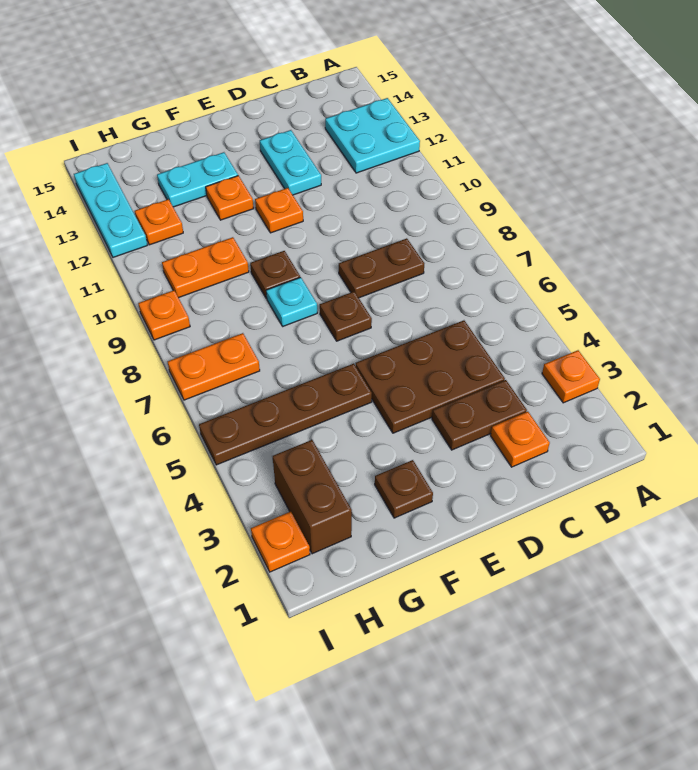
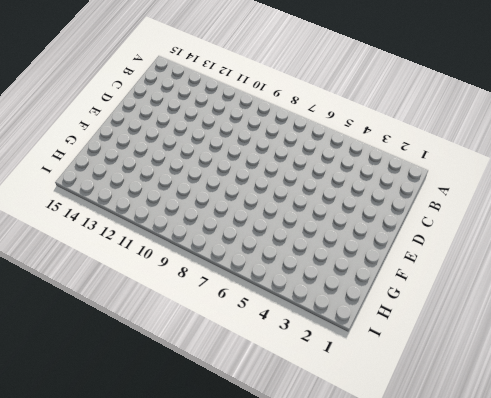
none -> orange 1x1 plate [542,350,600,403]
none -> cyan 2x2 plate [325,98,420,173]
none -> orange 1x1 plate [491,412,550,467]

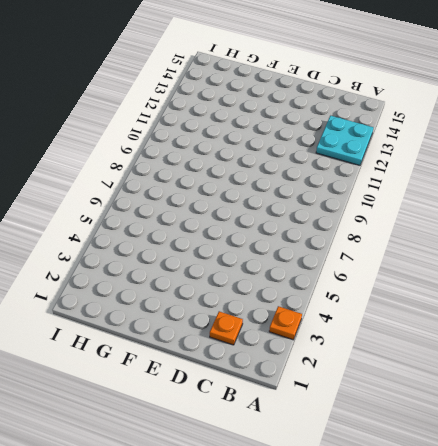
none -> brown 1x2 plate [432,380,527,450]
none -> brown 2x3 plate [356,320,505,433]
none -> brown 1x2 plate [339,238,424,298]

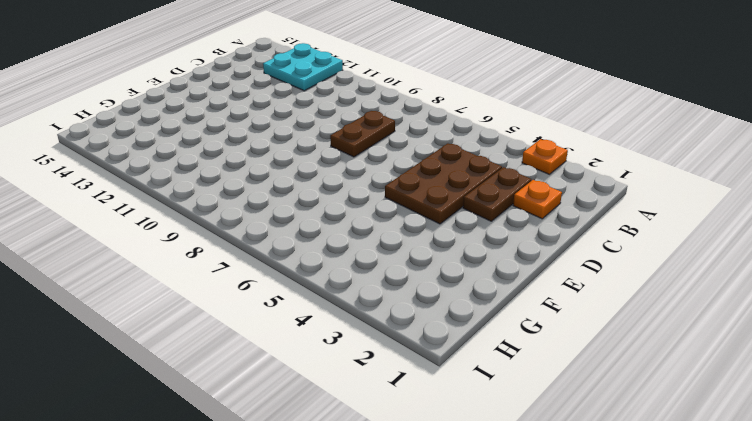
none -> cyan 1x2 plate [260,130,321,195]
none -> brown 1x1 plate [320,292,372,341]
none -> orange 1x1 plate [255,188,303,233]

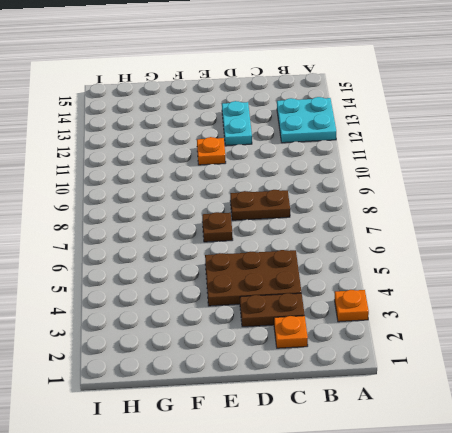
none -> brown 1x1 plate [375,460,433,518]
none -> brown 1x4 plate [199,364,372,465]
none -> cyan 1x1 plate [266,277,317,326]

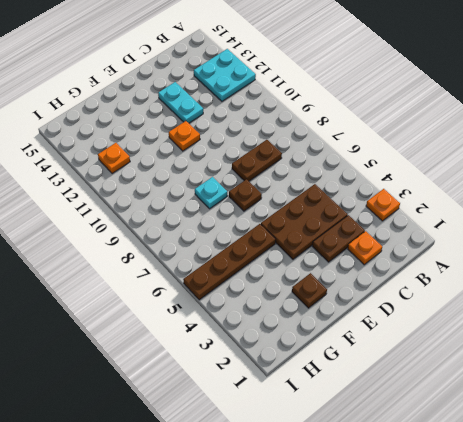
none -> brown 1x1 plate [250,251,300,299]
none -> orange 1x1 plate [206,176,254,220]
none -> cyan 1x2 plate [157,152,238,207]

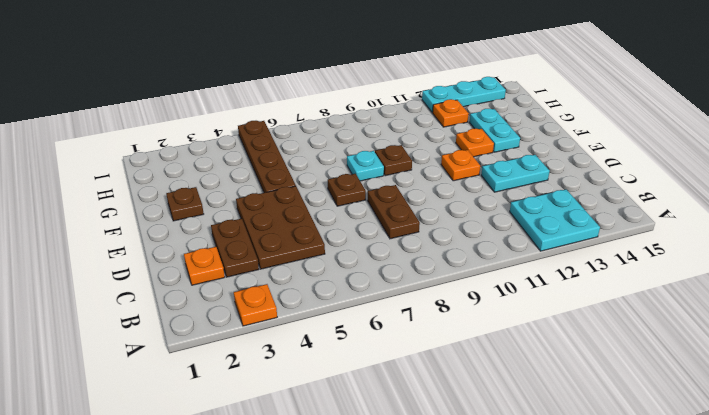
none -> orange 1x2 plate [162,237,249,298]
none -> brown 1x2 brick [273,440,352,554]
none -> orange 1x2 plate [168,333,260,400]

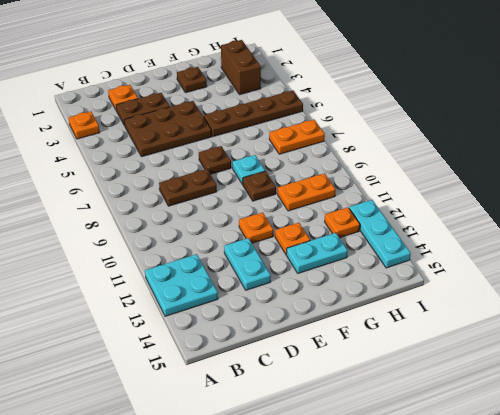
none -> orange 1x1 plate [251,512,310,572]
none -> orange 1x1 plate [138,290,190,340]

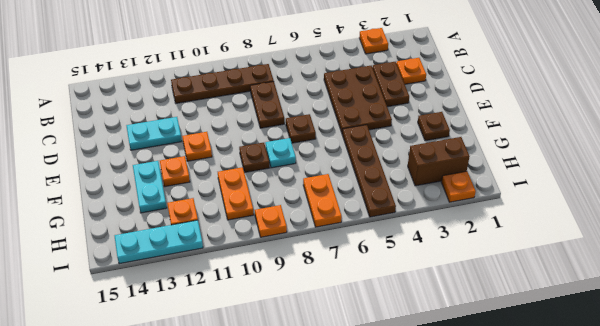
brown 1x4 plate [171,64,274,103] -> none
none -> cyan 2x2 plate [325,98,420,173]

